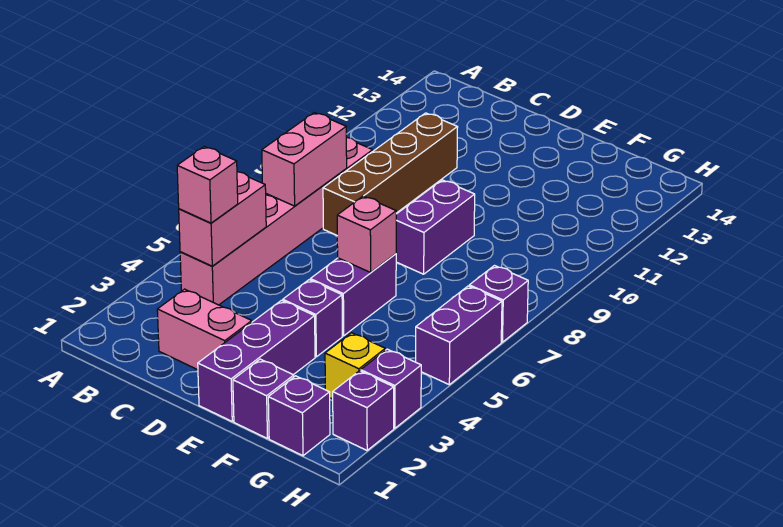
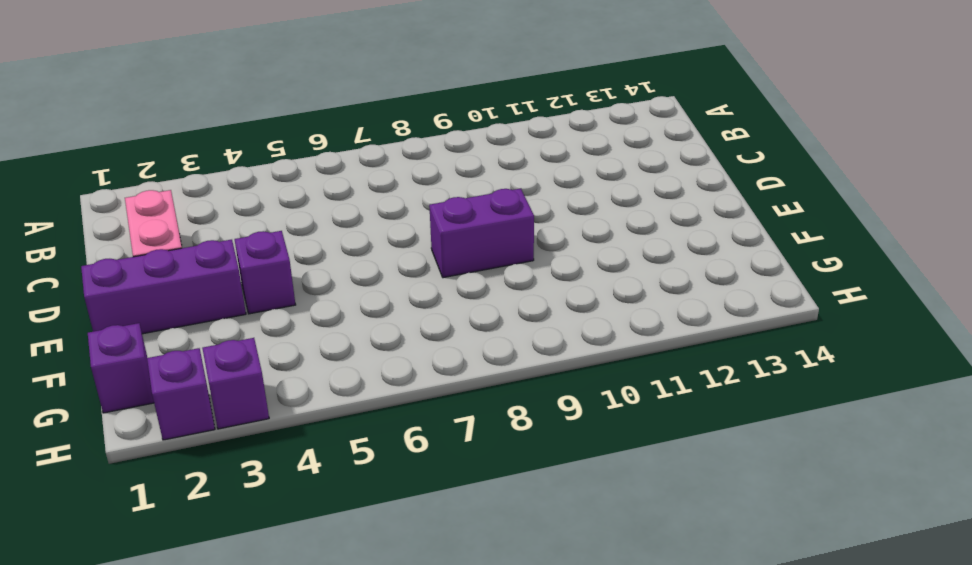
none -> pink 1x6 brick [180,137,373,305]
none -> brown 1x4 brick [323,113,458,235]
none -> purple 1x2 brick [310,254,396,336]

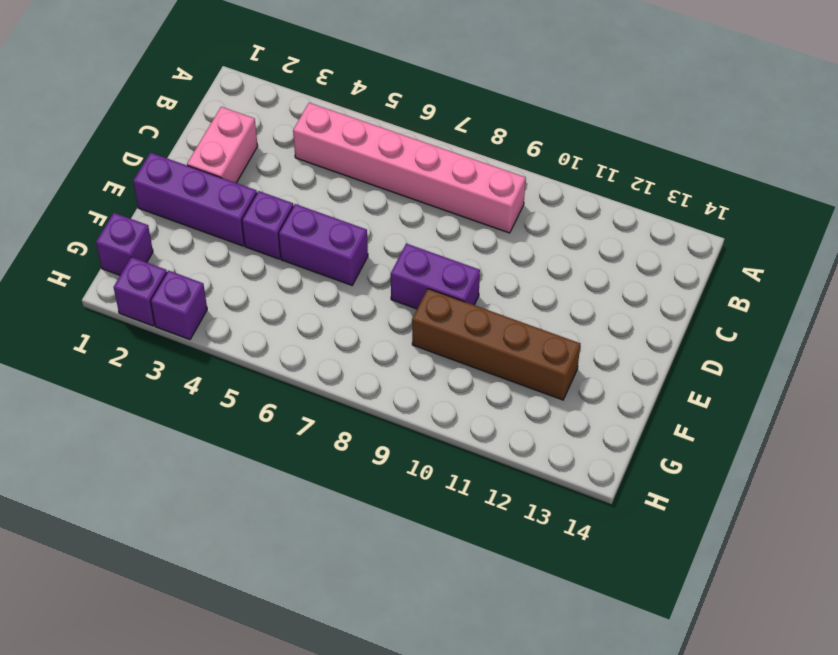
brown 1x4 brick [412,289,580,400] -> brown 1x4 brick moved to [323,113,458,235]
none -> purple 1x1 brick [233,359,294,439]
none -> yellow 1x1 brick [325,333,385,399]
none -> purple 1x2 brick [416,286,502,385]

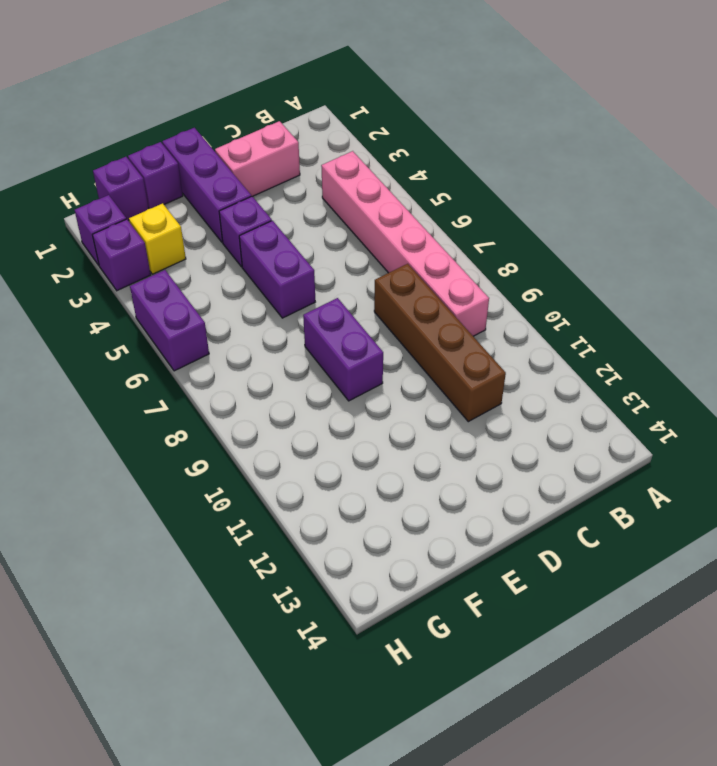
none -> purple 1x1 brick [469,266,528,342]
none -> pink 1x2 brick [179,172,266,266]
none -> pink 1x2 brick [262,113,347,206]

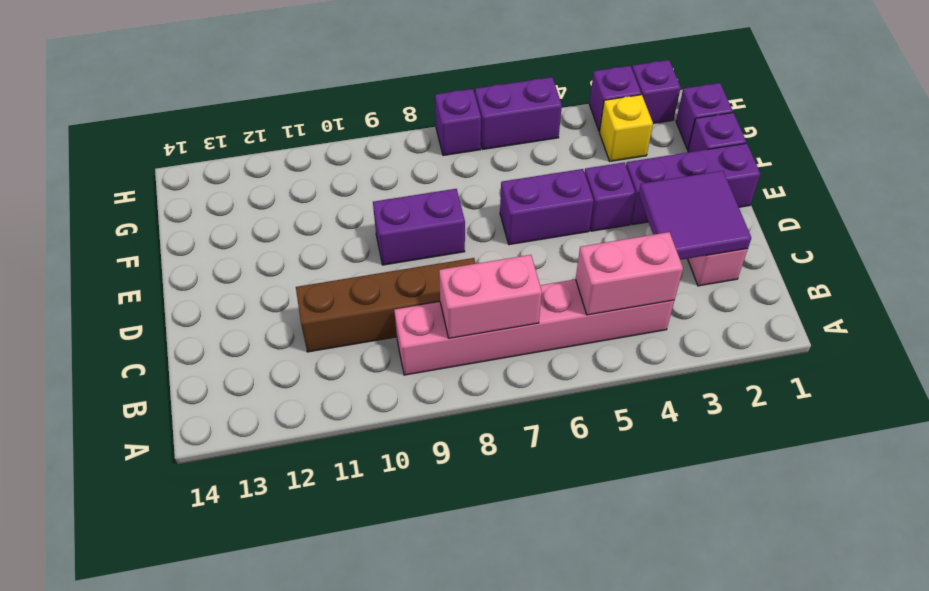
purple 2x2 tile [639,171,751,260] -> none
none -> pink 1x1 brick [337,196,396,272]
none -> pink 1x1 brick [177,147,238,223]

